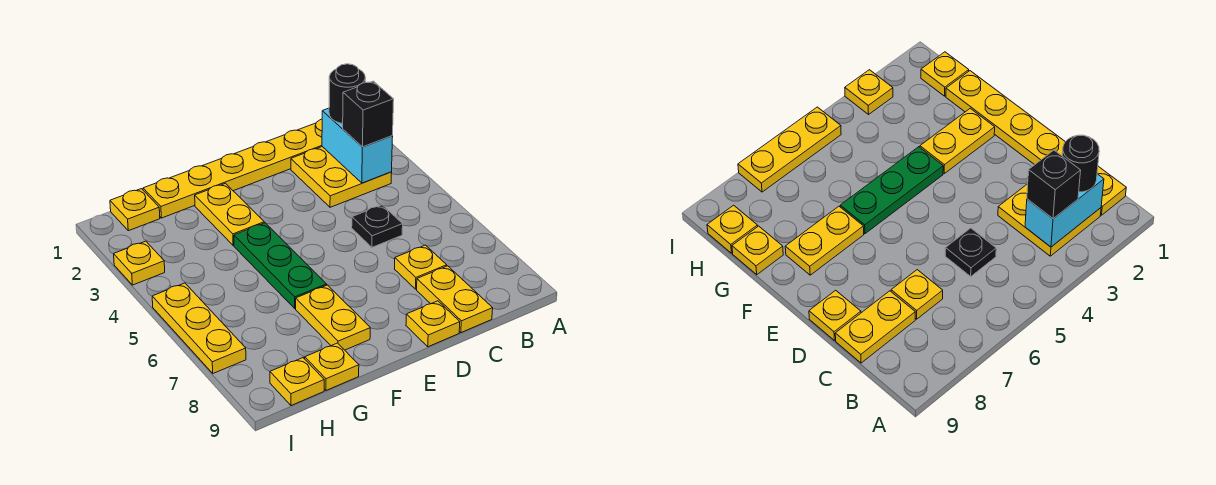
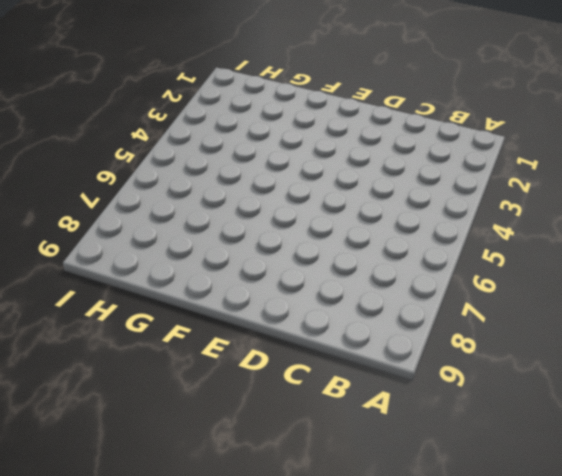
none -> yellow 1x6 plate [143,119,322,218]
none -> yellow 2x2 plate [291,147,392,207]
none -> black 1x1 plate [352,205,403,247]

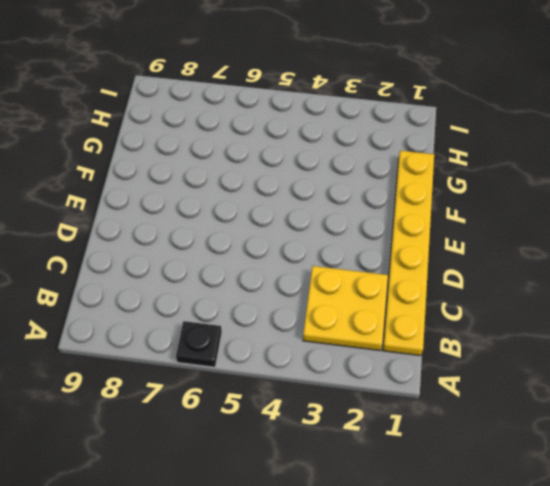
black 1x1 plate [176,321,222,367] -> black 1x1 plate moved to [352,205,403,247]
none -> yellow 1x1 plate [395,245,447,289]
none -> yellow 1x2 plate [417,266,493,333]
none -> yellow 1x1 plate [406,301,460,347]

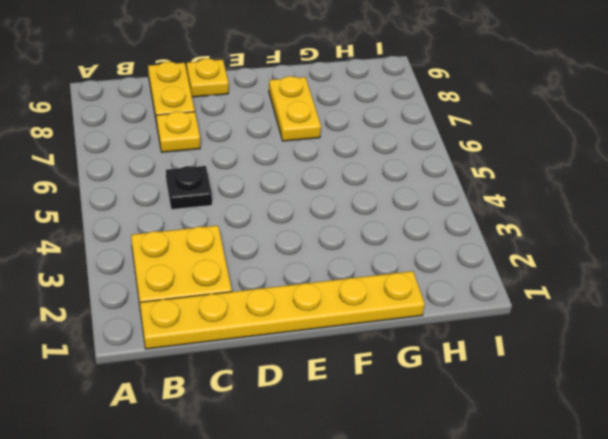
none -> yellow 1x2 plate [195,183,264,245]
none -> green 1x3 plate [234,223,327,308]
none -> yellow 1x1 plate [305,343,359,390]

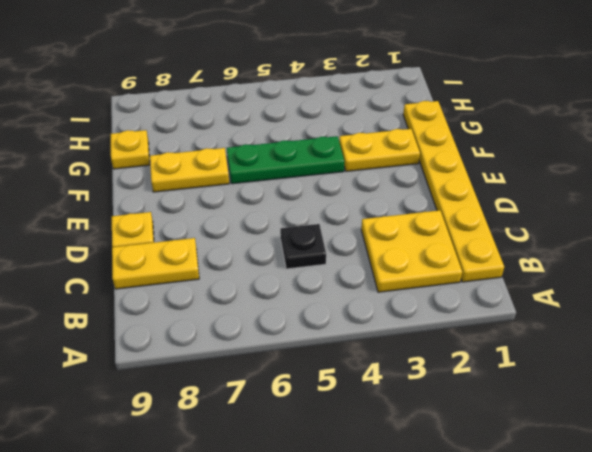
none -> yellow 1x1 plate [395,245,447,289]
none -> yellow 1x1 plate [110,189,160,231]
none -> yellow 1x1 plate [270,358,324,405]

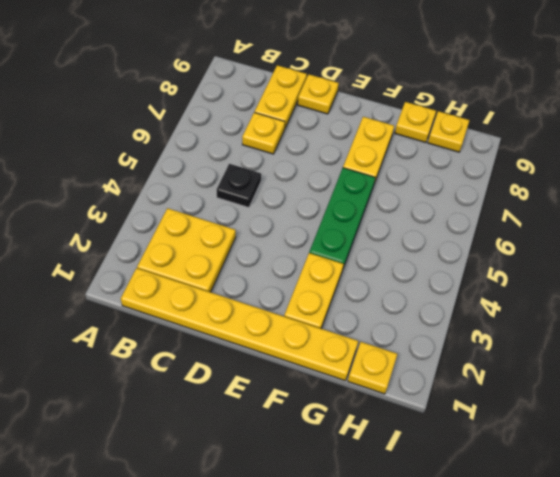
none -> yellow 1x1 plate [114,241,165,285]
none -> yellow 1x3 plate [152,283,246,373]
none -> cyan 1x2 brick [322,108,393,183]

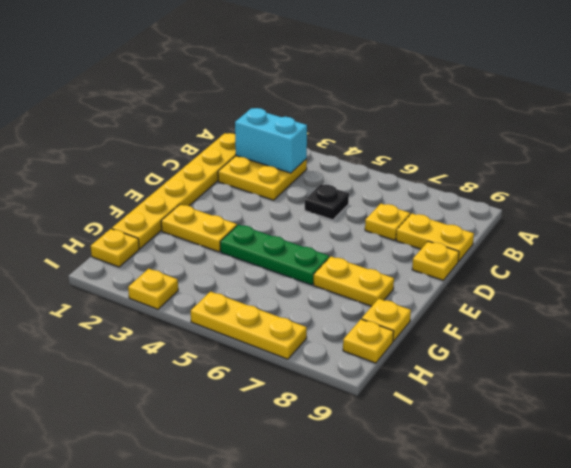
none -> black 1x1 round brick [329,64,365,123]
none -> black 1x1 brick [343,81,394,147]

